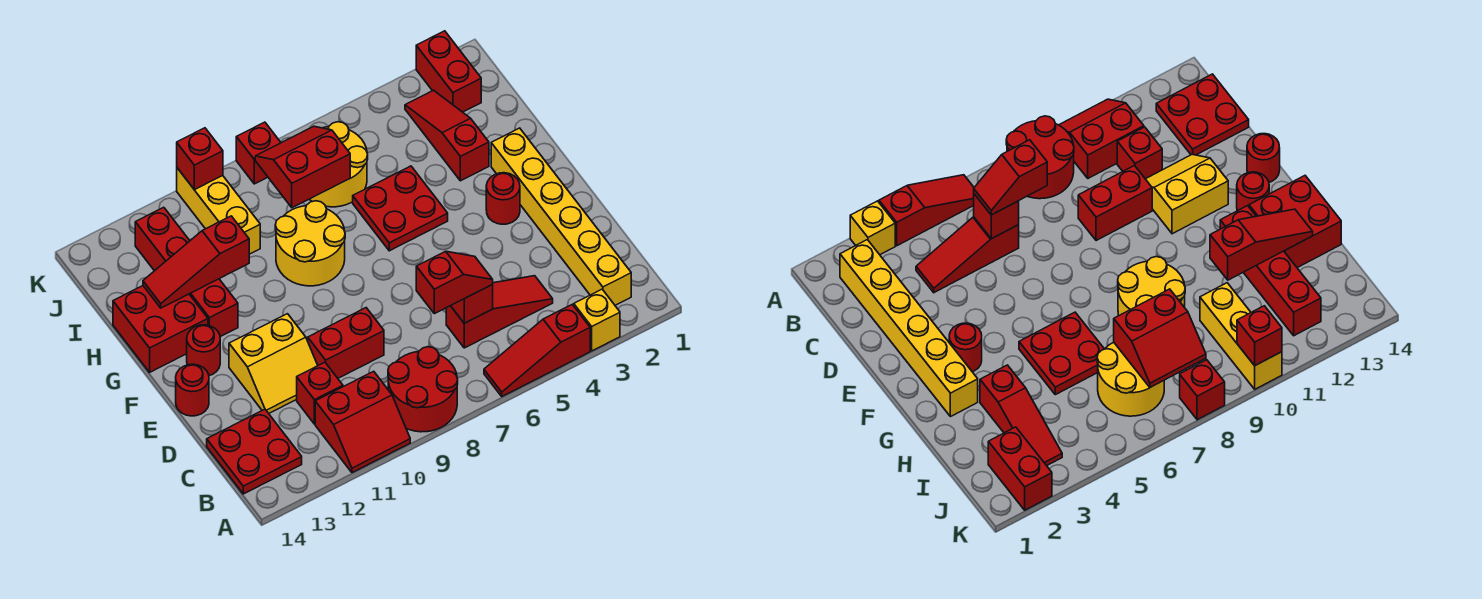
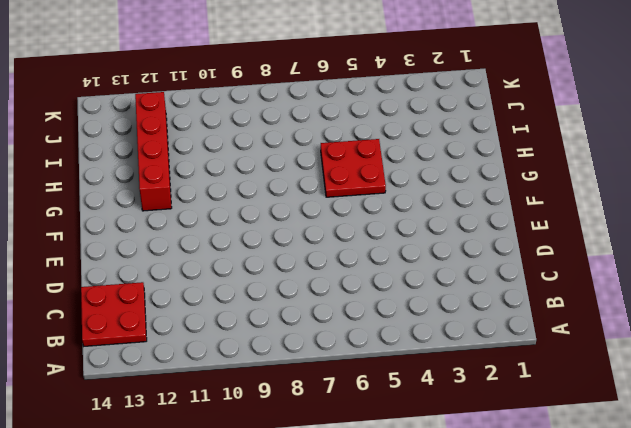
none -> yellow 1x1 brick [574,289,620,351]
none -> red 1x3 slope [484,305,590,396]
none -> red 2x2 round brick [388,347,458,432]

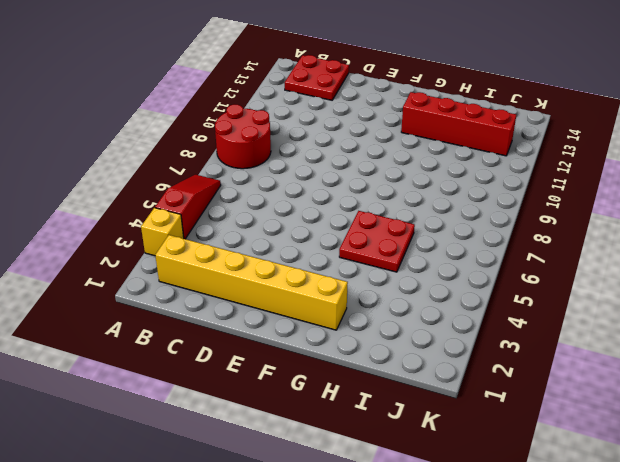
none -> red 2x2 slope [315,371,410,473]
none -> red 1x3 slope [446,276,553,348]
none -> red 1x1 brick [297,362,343,424]

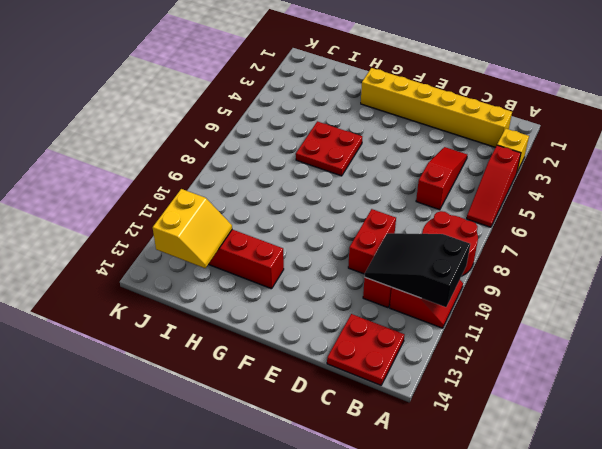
black 2x3 slope [365,233,470,307] -> none
yellow 2x2 slope [153,189,232,268] -> yellow 2x2 slope moved to [229,314,318,413]
none -> red 1x1 round brick [176,364,209,416]
none -> red 1x1 round brick [486,173,520,224]
none -> red 1x1 round brick [187,325,220,376]

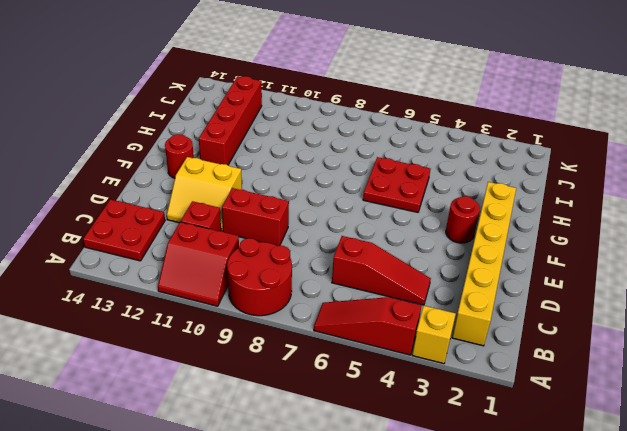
none -> red 1x1 round brick [176,364,209,416]
none -> yellow 2x2 round brick [275,201,345,286]
none -> red 2x2 brick [113,286,208,372]

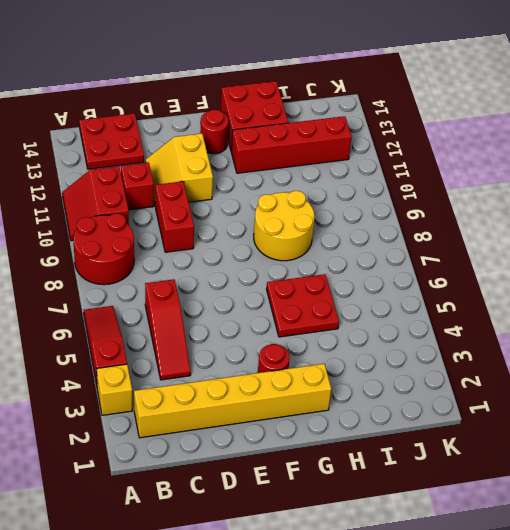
none -> red 1x1 round brick [176,364,209,416]
none -> red 1x3 slope [405,90,489,181]
none -> yellow 2x2 round brick [309,122,368,207]

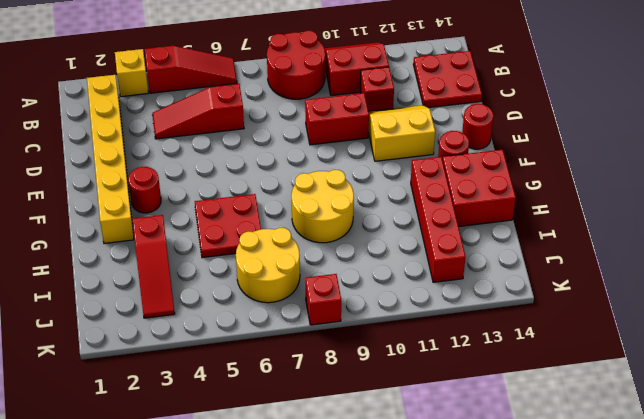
none -> yellow 1x3 brick [177,168,260,254]
none -> red 1x2 brick [416,31,481,112]
none -> red 1x1 brick [451,285,493,323]

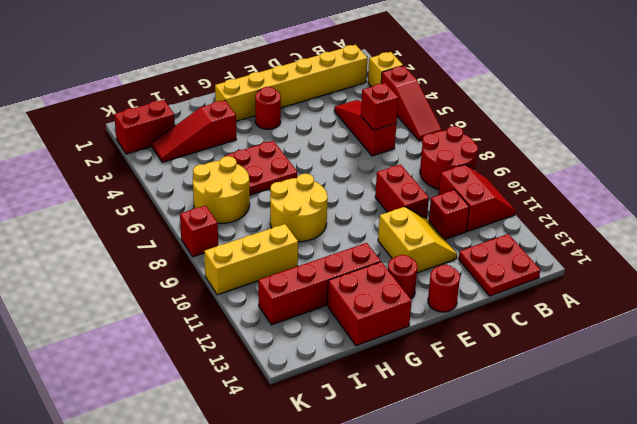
none -> red 1x3 slope [143,216,249,308]
none -> red 2x2 slope [255,126,350,208]
none -> red 1x1 brick [177,128,223,190]

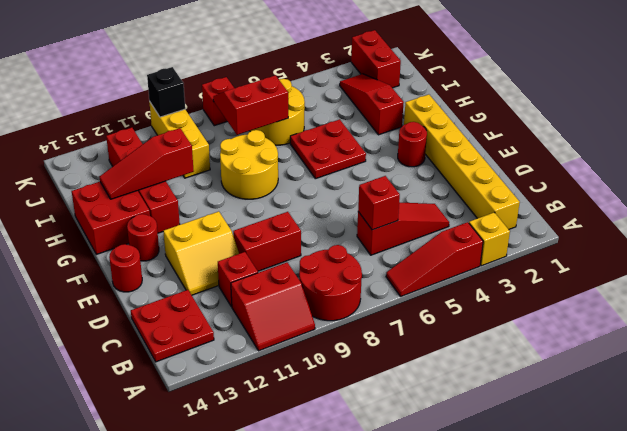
black 1x1 brick [147,67,185,117] -> red 1x1 brick [177,128,223,190]
none -> red 1x2 slope [416,251,493,314]

